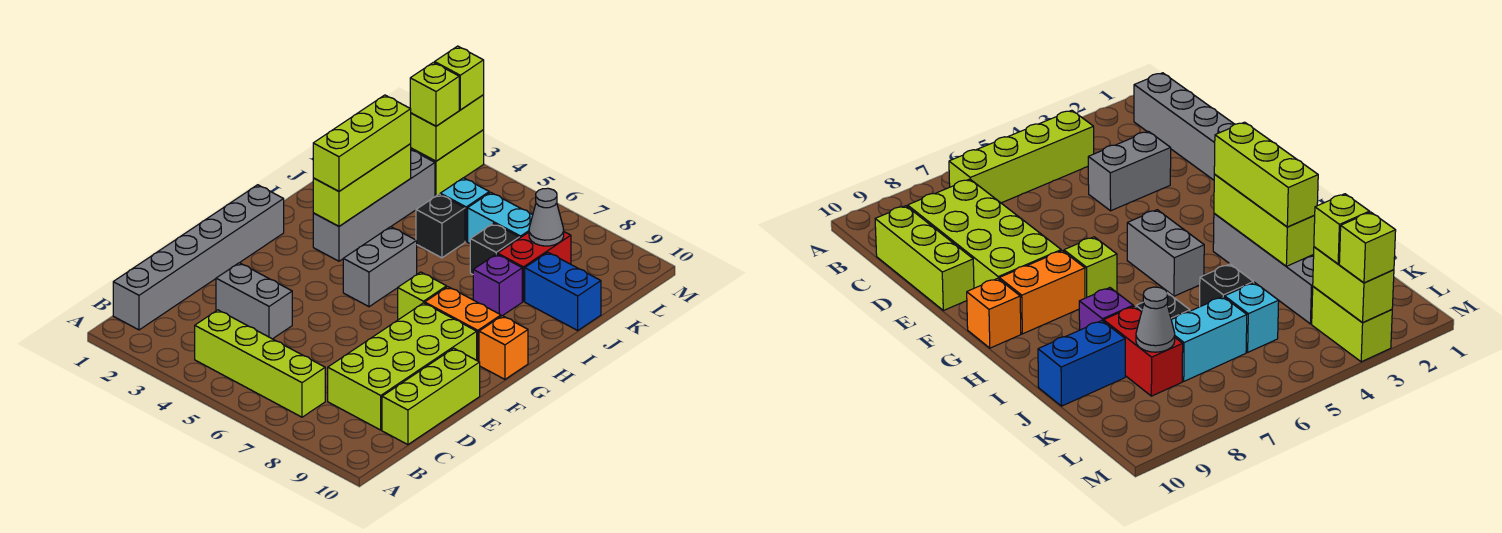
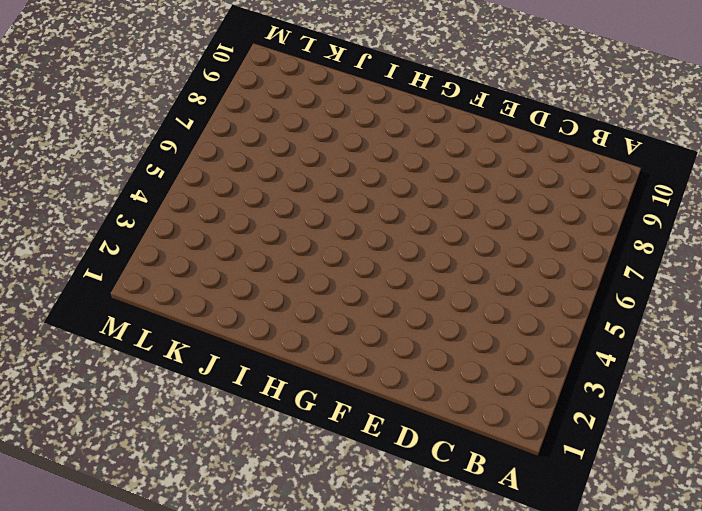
none -> grey 1x6 brick [113,185,284,330]
none -> lime 1x4 brick [195,310,325,417]
none -> lime 2x4 brick [328,303,477,430]

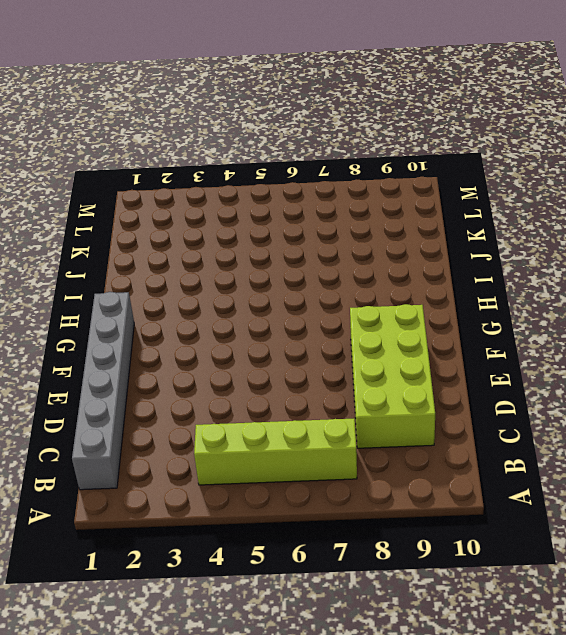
none -> lime 1x3 brick [382,348,480,445]
none -> grey 1x2 brick [216,263,292,339]
none -> grey 1x2 brick [343,227,417,307]

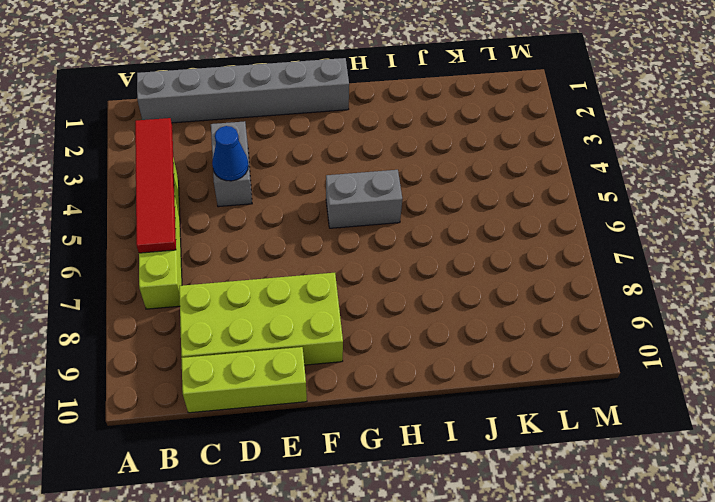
red 1x4 tile [135,118,176,253] -> none
blue 1x1 cone [212,126,248,181] -> none
none -> lime 1x1 brick [398,272,447,320]
none -> orange 1x2 brick [425,287,501,361]
none -> orange 1x1 brick [479,316,528,379]

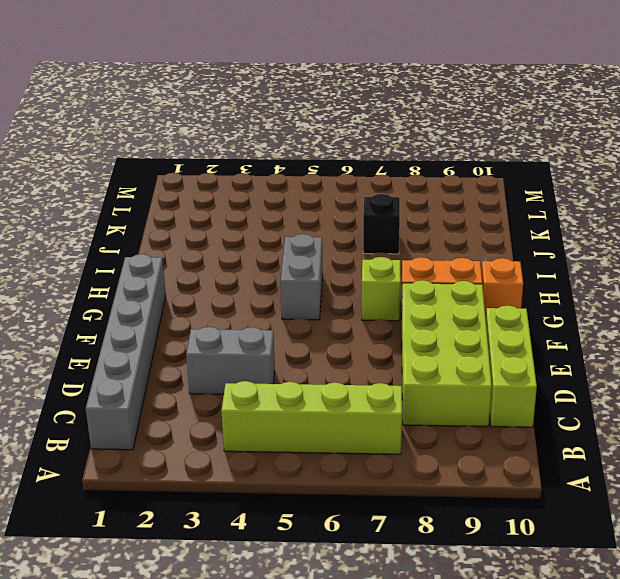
none -> grey 1x4 brick [313,150,435,261]
none -> purple 1x1 brick [473,254,522,316]
none -> black 1x1 brick [416,194,465,258]

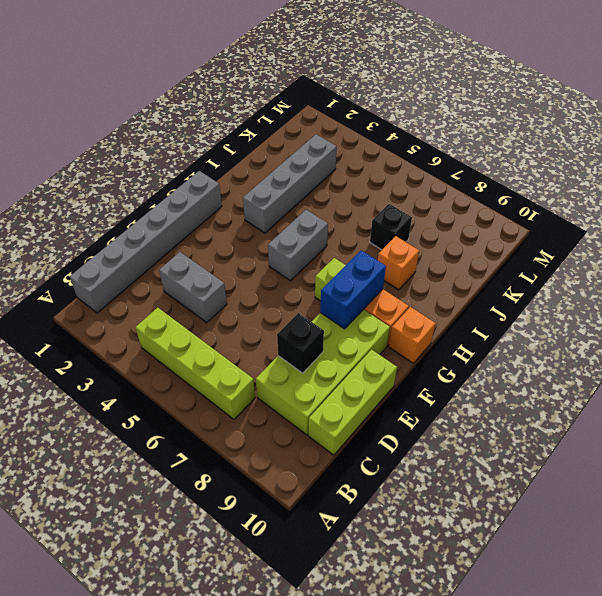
black 1x1 brick [277,313,324,373] -> black 1x1 brick moved to [416,194,465,258]
blue 1x2 brick [320,250,386,329] -> blue 1x2 brick turned to [525,252,601,330]
orange 1x1 brick [378,236,419,290] -> purple 1x1 brick [473,254,522,316]
none -> red 1x2 brick [498,232,571,301]
none -> cyan 1x1 brick [440,178,489,241]
none -> cyan 1x2 brick [468,192,533,243]

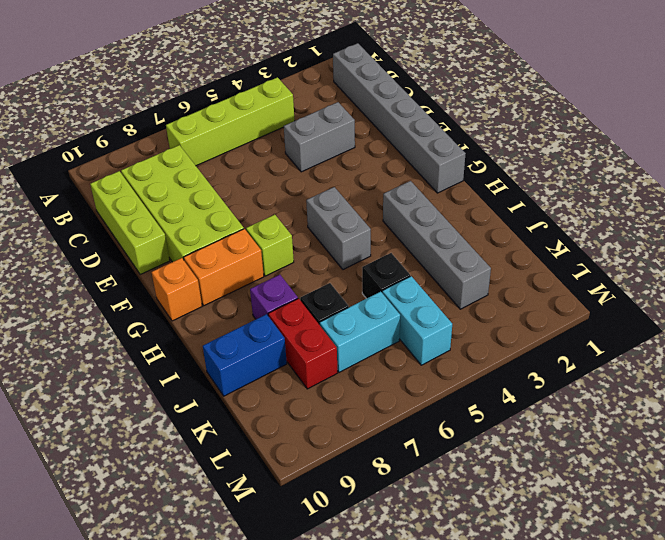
cyan 1x2 brick [382,276,452,365] -> cyan 1x1 brick [440,178,489,241]
none -> lime 1x2 brick [411,130,484,196]
none -> lime 1x3 brick [313,144,411,226]
none -> grey 1x1 cone [529,188,564,246]

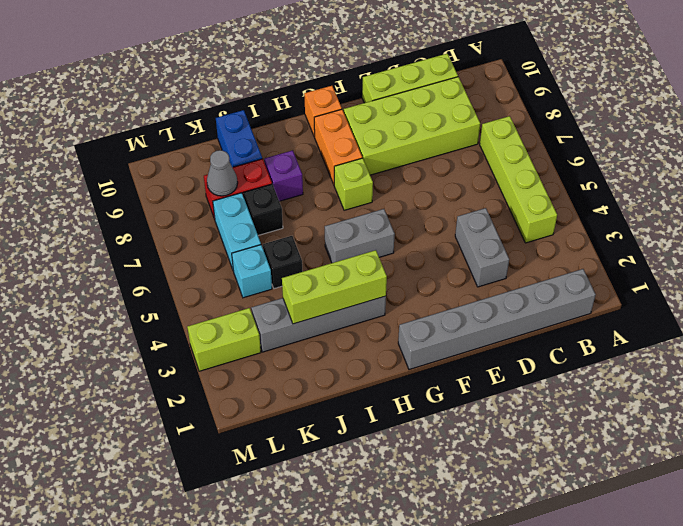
none -> lime 1x2 brick [411,95,484,161]
none -> lime 1x3 brick [313,95,411,191]
none -> lime 1x1 brick [410,62,459,126]

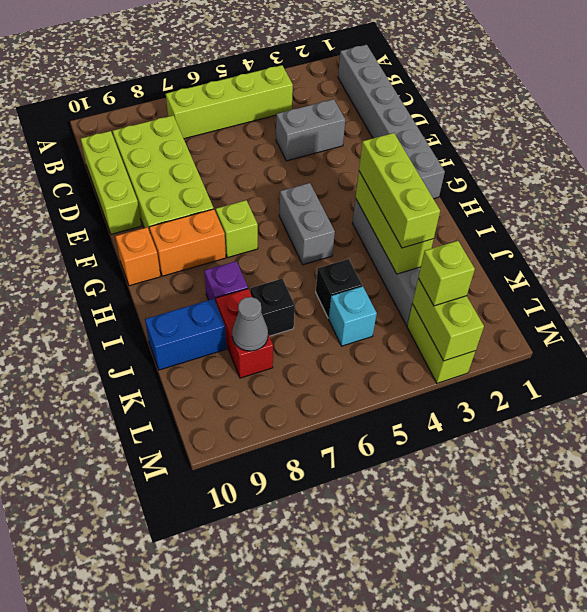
none -> cyan 1x2 brick [468,192,533,243]
none -> lime 1x1 brick [435,46,484,110]

